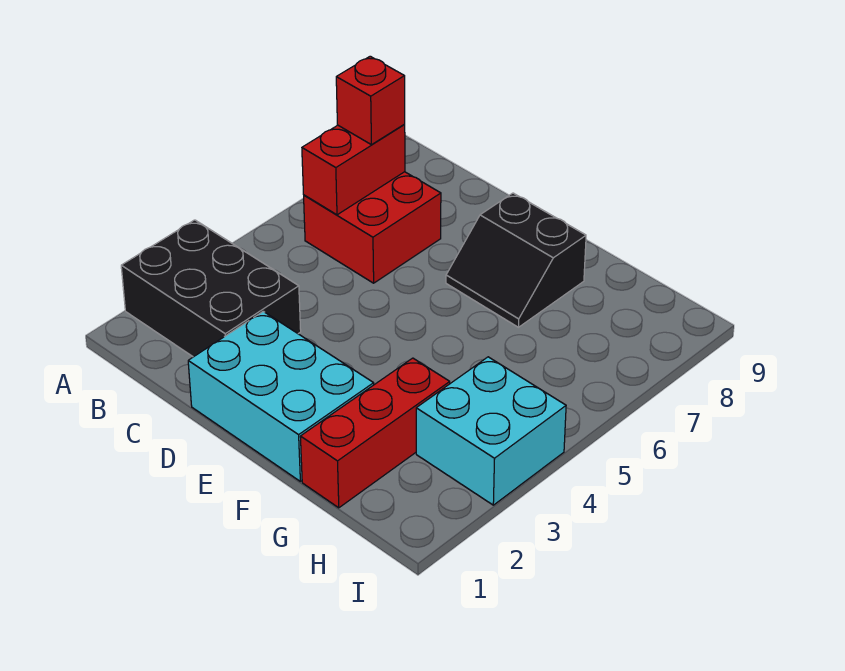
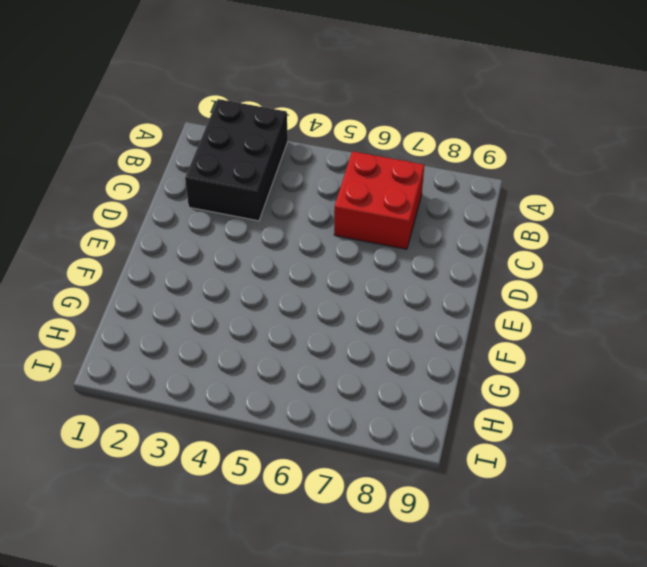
none -> cyan 2x3 brick [188,311,374,481]
none -> black 2x2 slope [446,193,586,327]

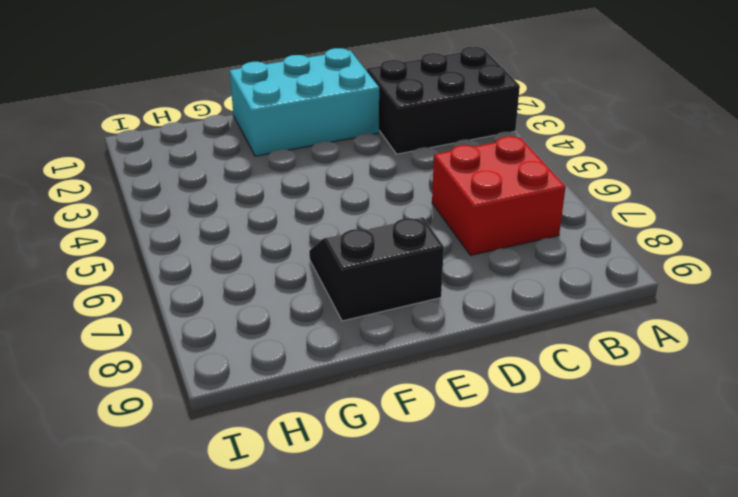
none -> red 1x3 brick [300,358,450,508]
none -> cyan 2x2 brick [416,357,566,505]

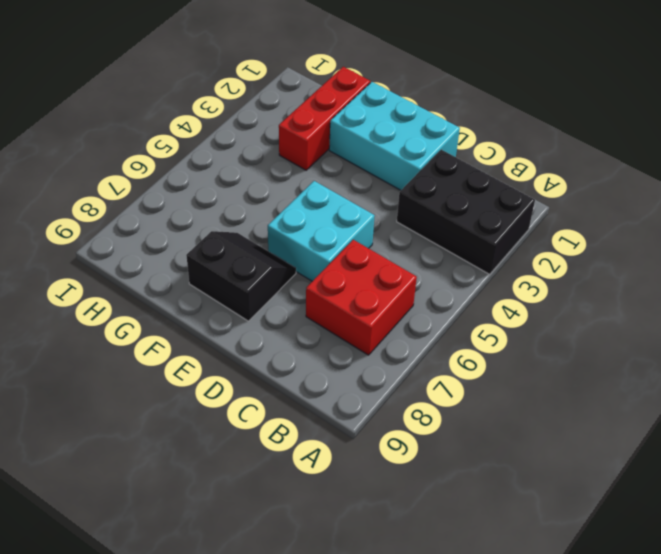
cyan 2x2 brick [268,181,375,281] -> cyan 2x2 brick moved to [416,357,566,505]
none -> red 1x2 brick [302,125,405,215]
none -> red 1x1 brick [336,56,405,145]

